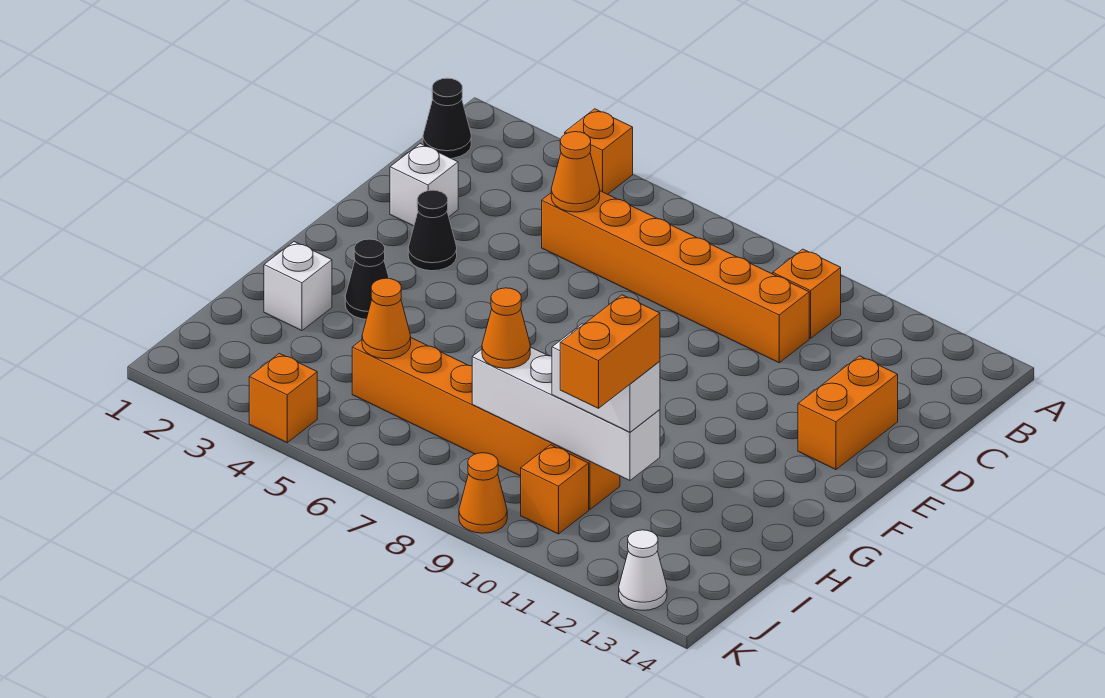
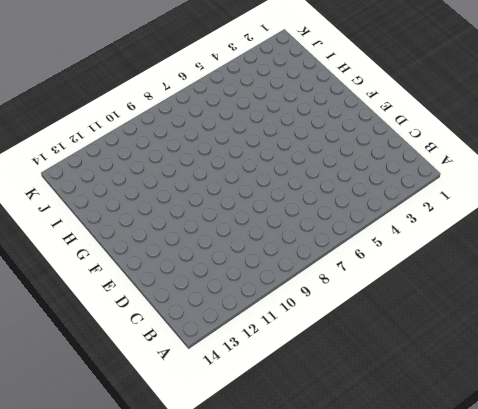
none -> orange 1x1 brick [565,109,633,194]
none -> black 1x1 cone [423,78,471,158]
none -> orange 1x1 brick [773,249,841,338]

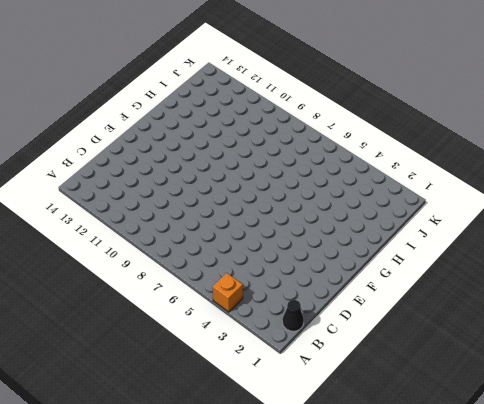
none -> orange 1x1 brick [773,249,841,338]
none -> orange 1x6 brick [542,191,809,363]
none -> white 1x1 brick [390,144,458,226]

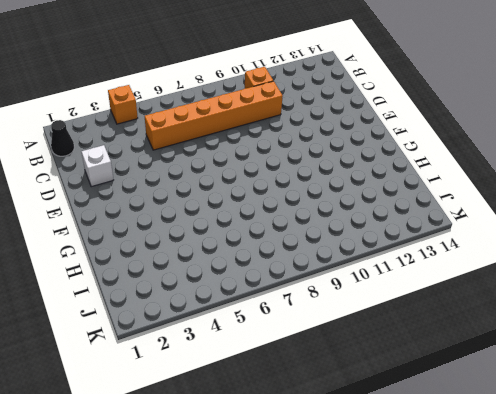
none -> orange 1x2 brick [798,356,898,470]
none -> black 1x1 cone [408,190,457,271]
none -> black 1x1 cone [345,239,389,319]

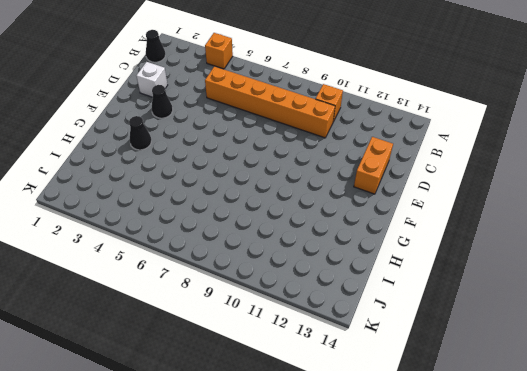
none -> white 1x1 brick [264,242,332,331]
none -> orange 1x6 brick [352,338,620,509]
none -> orange 1x1 brick [521,445,589,534]

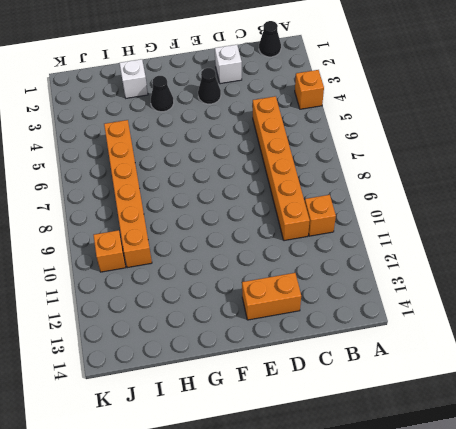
none -> orange 1x1 brick [249,353,317,442]
none -> orange 1x1 cone [459,453,507,533]
none -> white 1x1 cone [619,530,667,610]

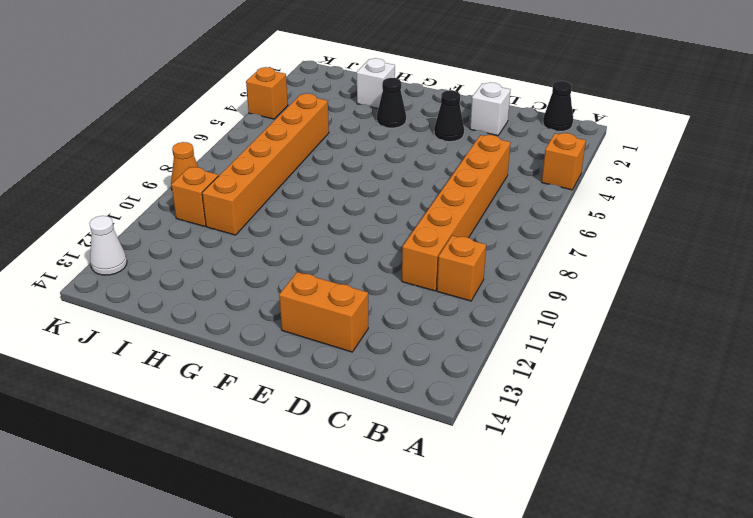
none -> orange 1x1 cone [551,132,600,212]
none -> orange 1x1 cone [362,278,411,359]
none -> white 1x4 brick [472,347,660,480]

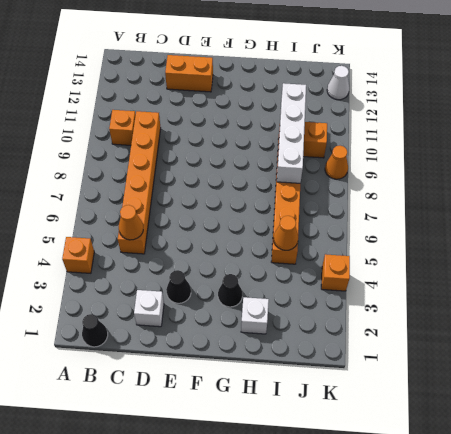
none -> orange 1x1 cone [482,288,530,368]
none -> white 1x2 brick [552,324,660,432]
none -> orange 1x2 brick [560,295,660,408]

